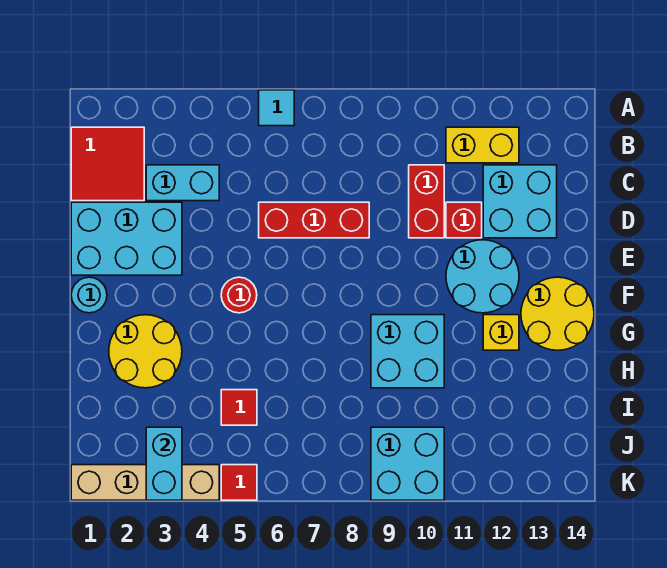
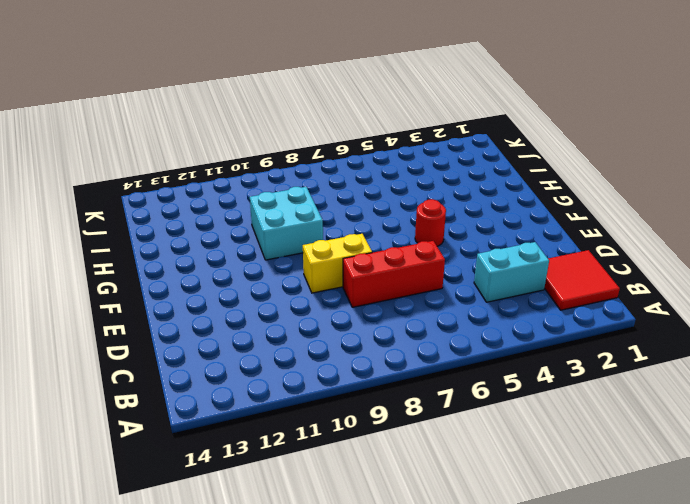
yellow 1x2 brick [303,234,372,293] -> yellow 1x2 brick moved to [446,127,519,163]
none -> cyan 1x1 tile [259,90,294,126]
none -> red 1x2 brick [409,165,444,238]
none -> cyan 2x2 brick [483,165,557,238]

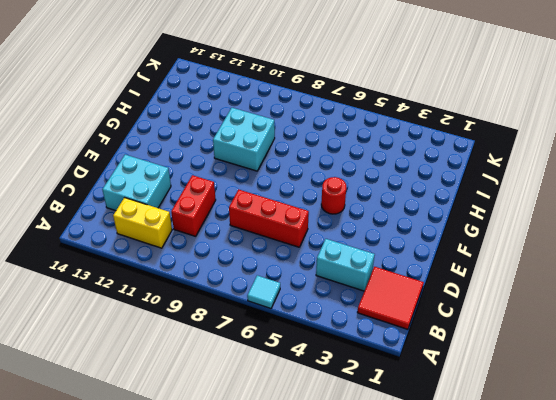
none -> cyan 2x3 brick [71,202,182,275]
none -> red 1x1 brick [446,202,482,238]
none -> cyan 2x2 round brick [446,240,519,313]

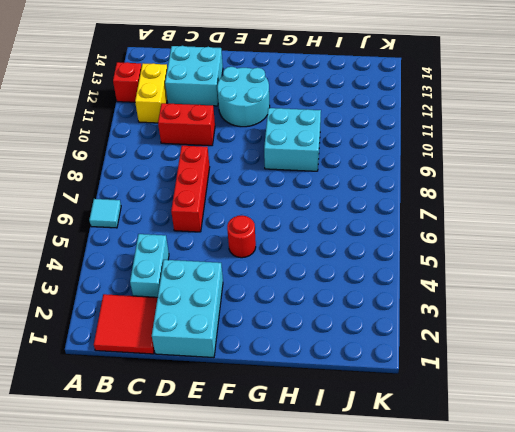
red 1x1 brick [113,62,142,102] -> red 1x1 brick moved to [446,202,482,238]
none -> cyan 1x1 round brick [71,277,107,313]
none -> yellow 2x2 round brick [521,277,594,350]
none -> yellow 2x2 round brick [109,315,182,388]

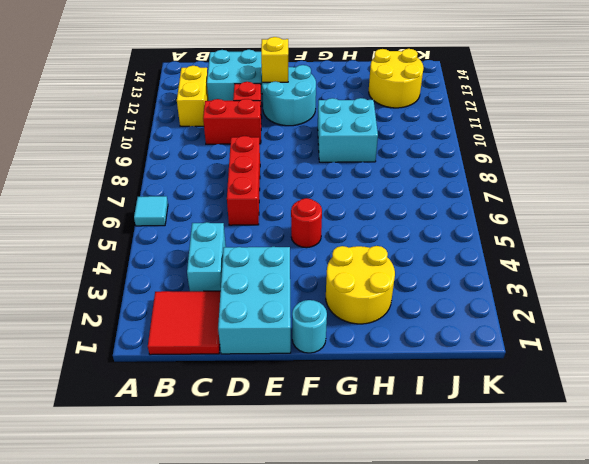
yellow 1x1 brick [261,37,288,82] -> yellow 1x1 brick moved to [483,315,519,350]
yellow 2x2 round brick [369,49,423,108] -> yellow 2x2 round brick moved to [521,277,594,350]
none -> red 1x1 tile [221,390,257,425]
none -> cyan 2x2 brick [371,427,444,500]
none -> tan 1x4 brick [71,465,219,500]

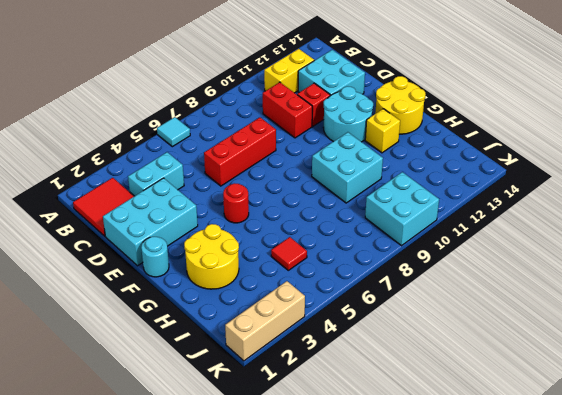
tan 1x3 brick [225,281,305,361] -> tan 1x4 brick [71,465,219,500]
none -> red 1x1 tile [221,465,257,500]
none -> cyan 1x2 brick [146,427,182,500]

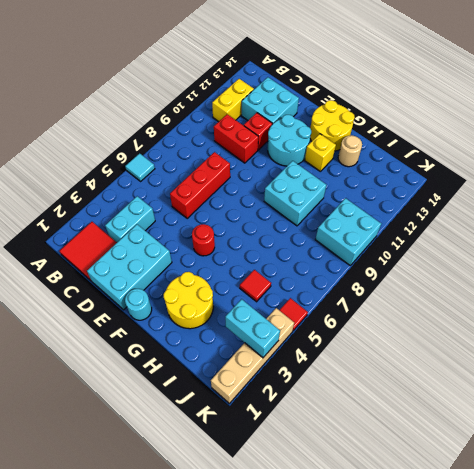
tan 1x1 round brick [338,135,362,167] -> none

